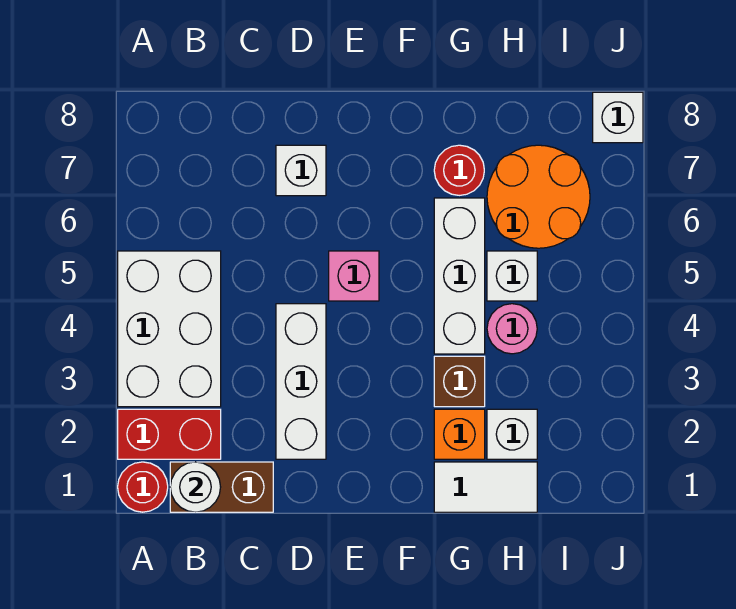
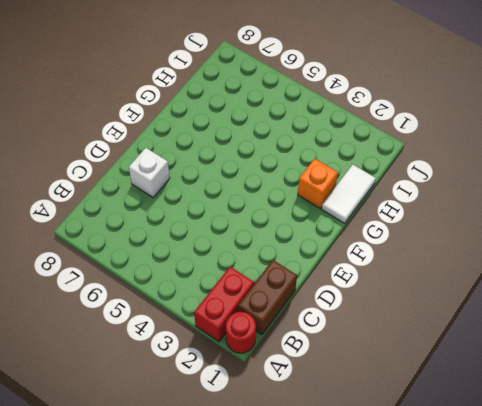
none -> white 2x3 brick [118,251,221,407]
none -> white 1x3 brick [276,304,326,459]
none -> pink 1x1 brick [329,251,379,301]

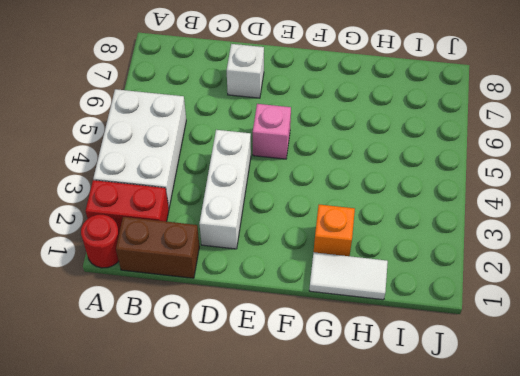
none -> brown 1x1 brick [434,356,485,407]
none -> white 1x3 brick [434,198,485,354]
none -> red 1x1 round brick [434,145,484,195]

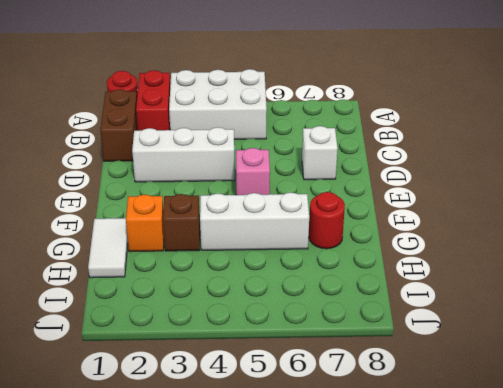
none -> white 1x1 brick [487,409,537,459]
none -> pink 1x1 round brick [487,304,537,354]
none -> white 1x1 brick [487,251,537,301]

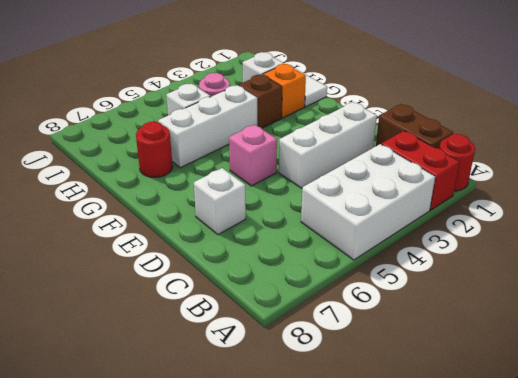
none -> orange 2x2 round brick [487,145,590,248]
none -> white 1x1 brick [593,92,643,143]
none -> white 1x1 round brick [170,462,221,512]

